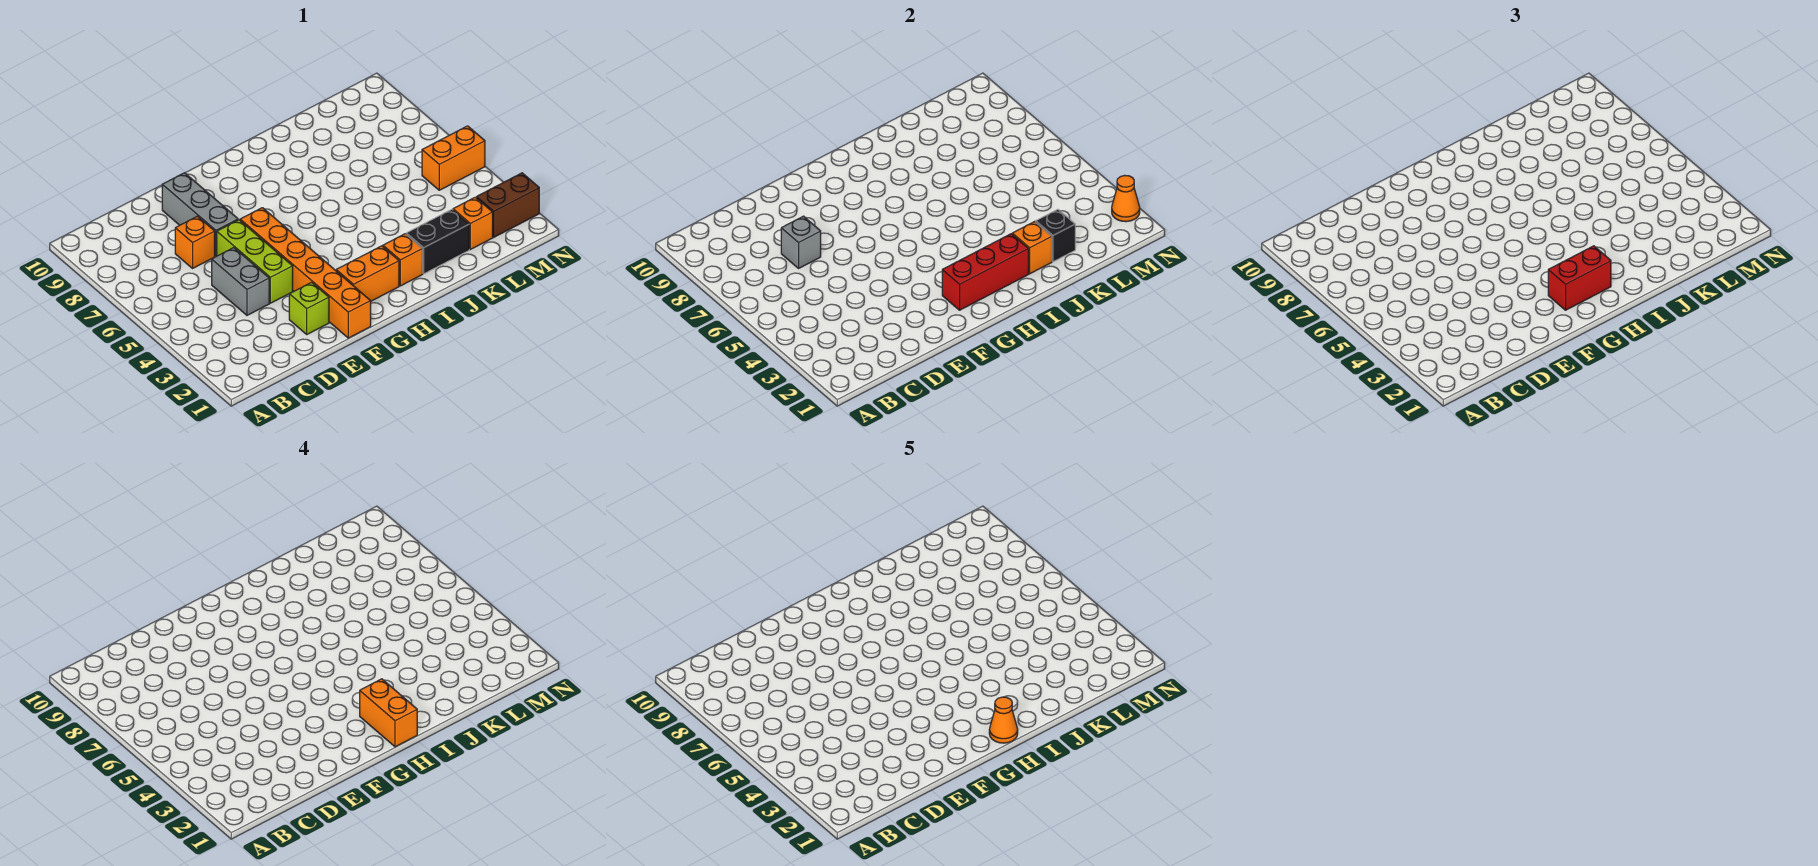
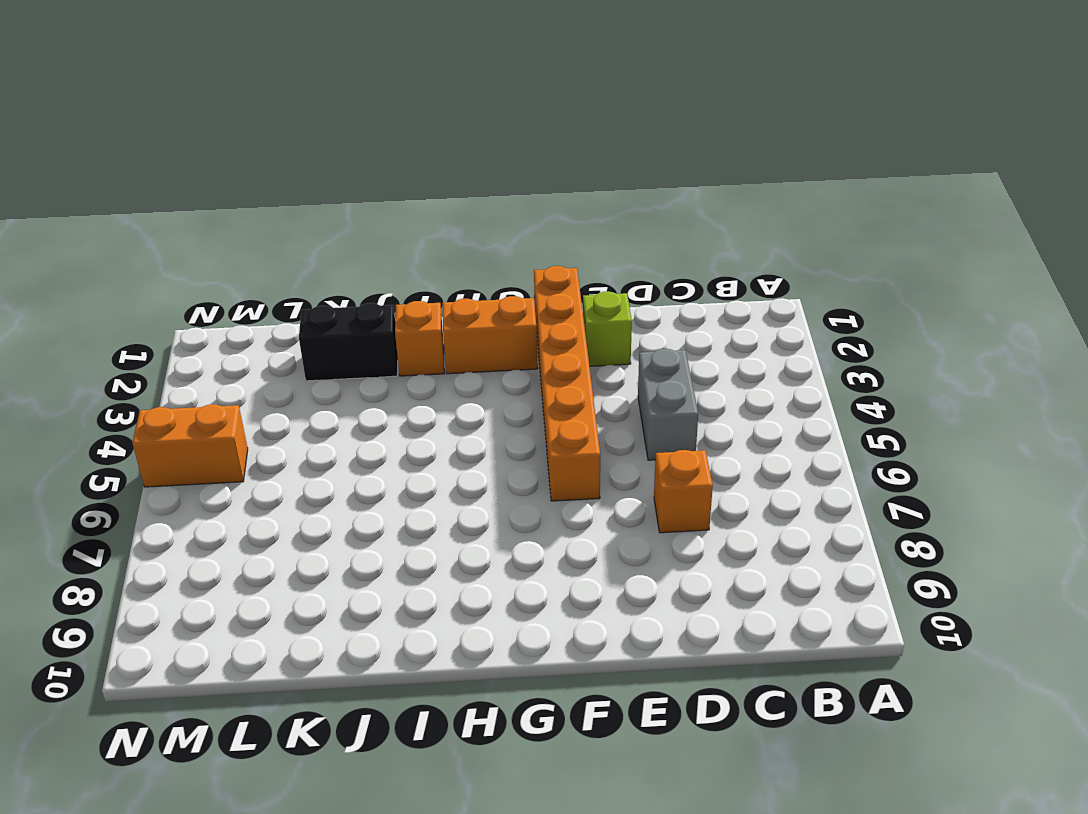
none -> lime 1x3 brick [217,220,293,303]
none -> grey 1x3 brick [162,173,238,256]
none -> orange 1x1 brick [453,197,493,249]

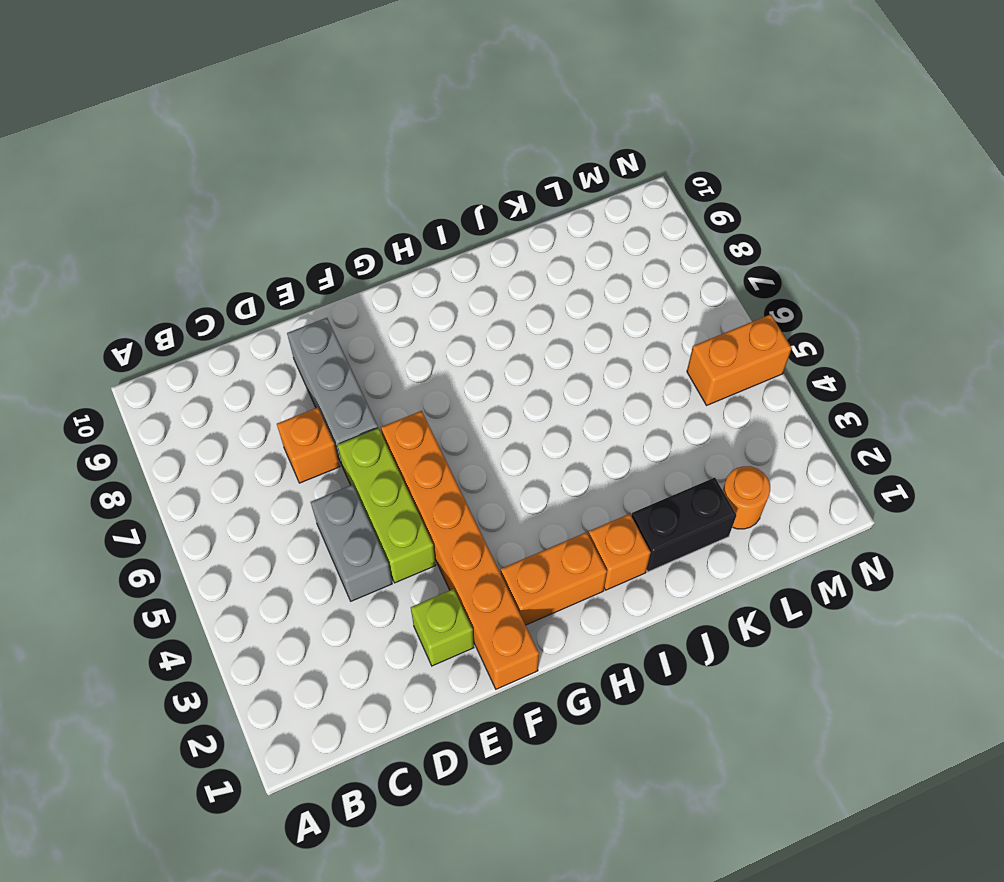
orange 1x1 round brick [723,466,770,529] -> orange 1x1 brick [453,197,493,249]
none -> brown 1x2 brick [477,173,539,237]
none -> grey 1x1 brick [781,216,821,268]
none -> red 1x3 brick [942,234,1029,310]

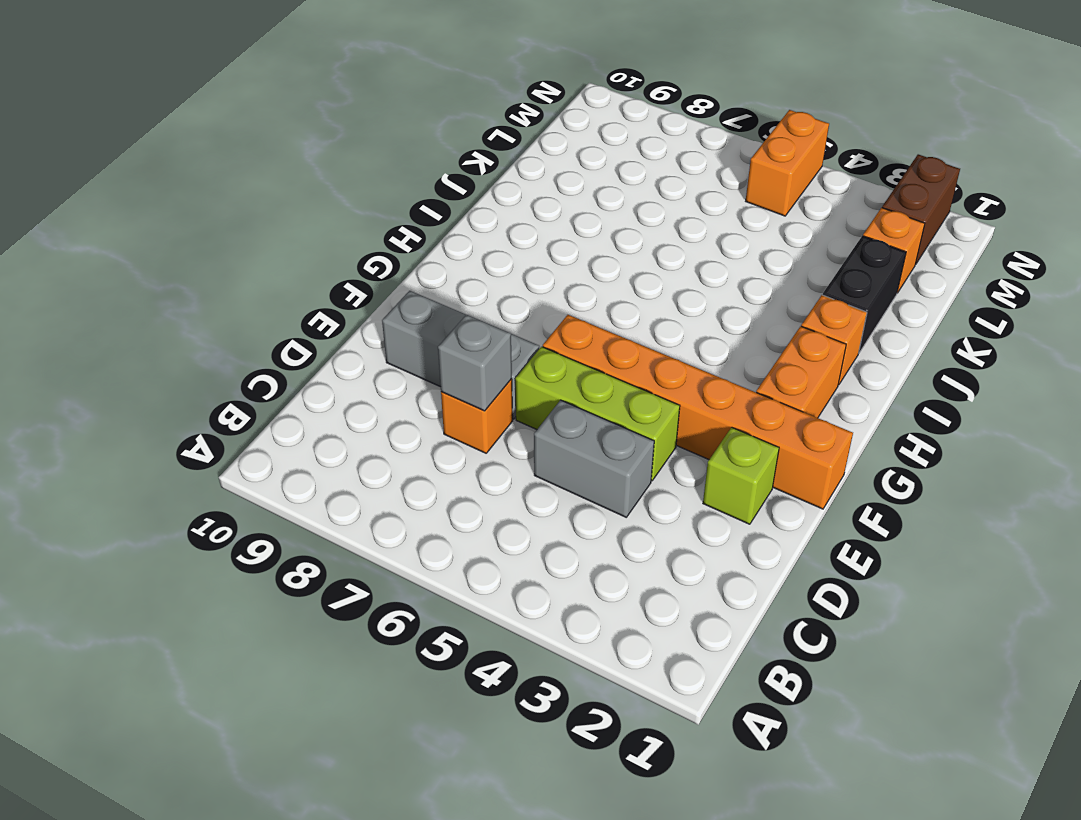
none -> red 1x3 brick [942,234,1029,310]
none -> orange 1x1 brick [1012,222,1052,274]
none -> black 1x1 brick [1036,210,1075,262]

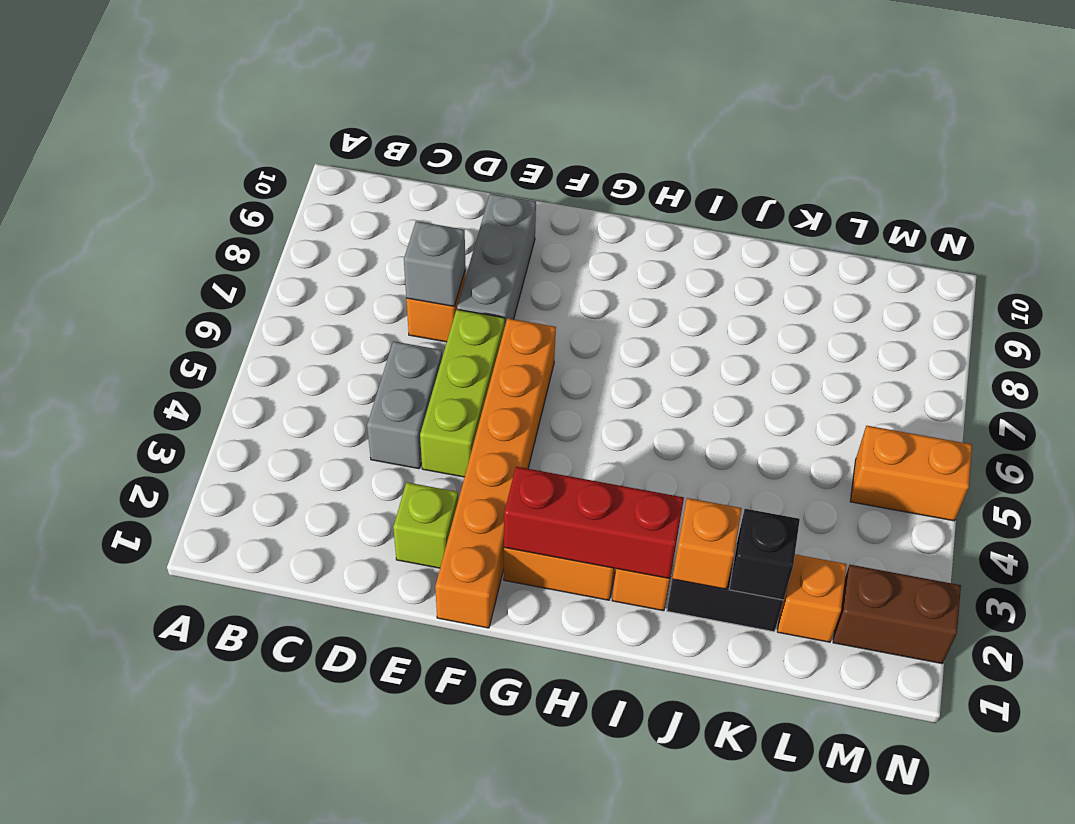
none -> orange 1x1 cone [1112,175,1140,222]
none -> red 1x2 brick [1548,246,1611,310]
none -> orange 1x2 brick [360,679,417,747]

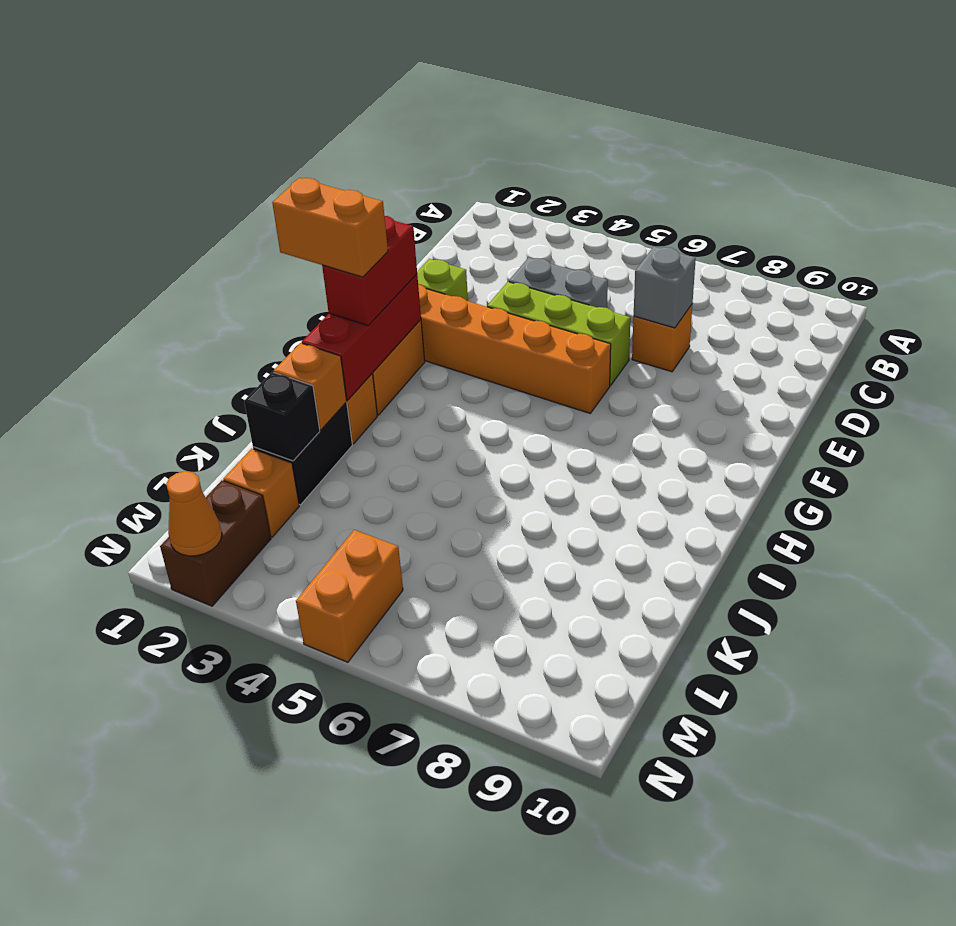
none -> grey 1x3 brick [162,173,238,256]
none -> orange 1x1 cone [989,697,1018,743]

